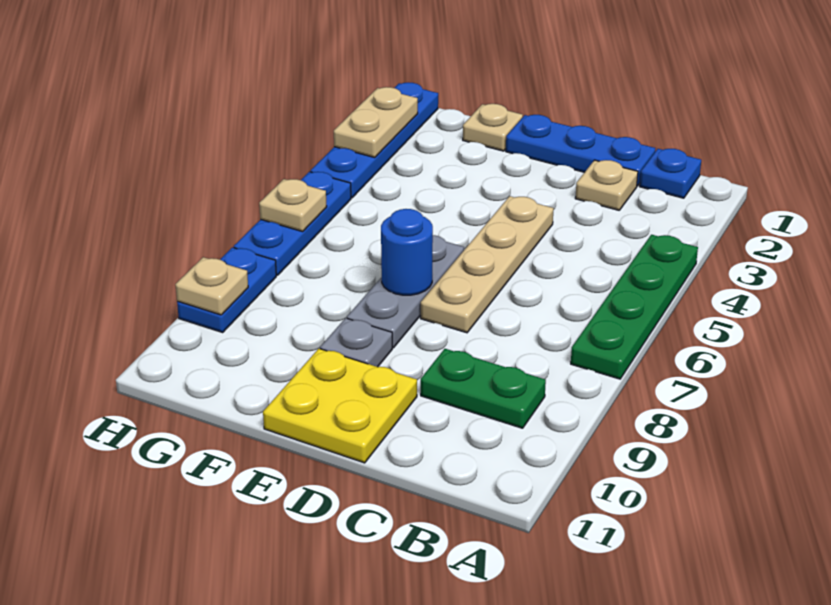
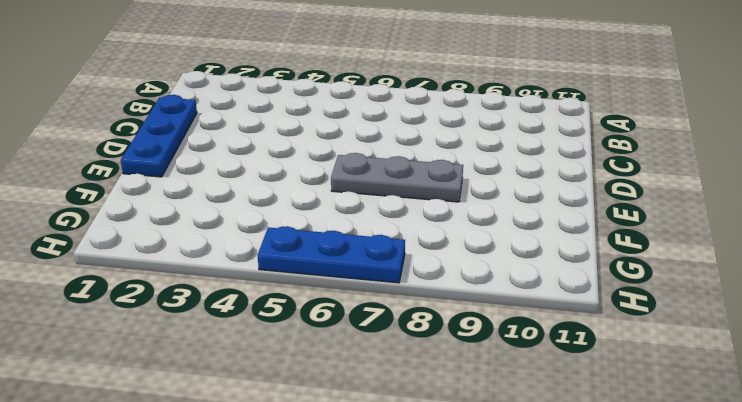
none -> green 1x4 plate [571,235,698,379]
none -> blue 1x1 plate [640,149,701,198]
none -> green 1x2 plate [421,349,546,428]

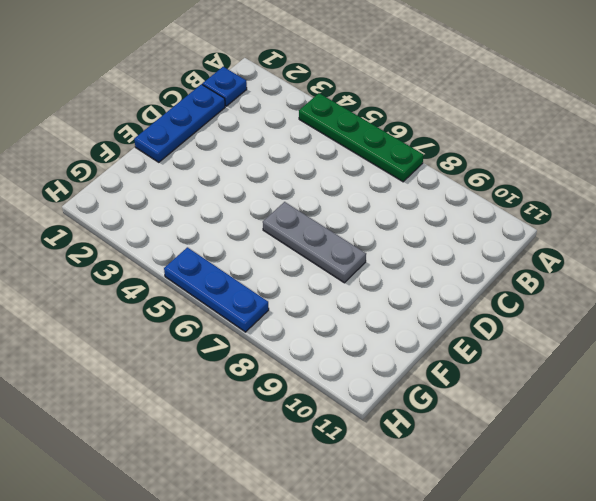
none -> green 1x2 plate [421,349,546,428]
none -> tan 1x1 plate [575,160,638,210]
none -> tan 1x4 plate [421,196,554,333]

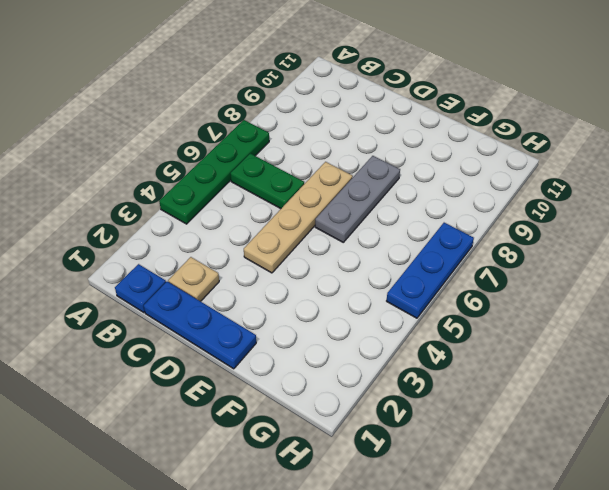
green 1x2 plate [230,153,304,209] -> green 1x2 plate moved to [421,349,546,428]
none -> yellow 2x2 plate [263,348,417,463]
none -> grey 1x1 plate [320,318,392,367]
none -> tan 1x1 plate [463,104,523,151]

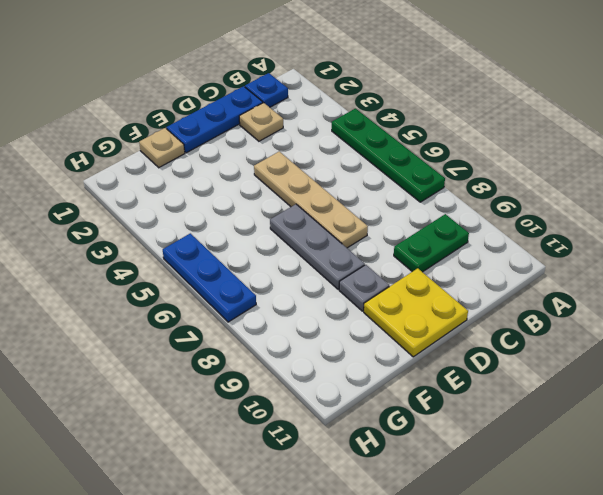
none -> blue 1x4 plate [310,82,438,198]
none -> blue 1x2 plate [177,247,276,332]
none -> blue 1x1 round brick [381,209,433,295]

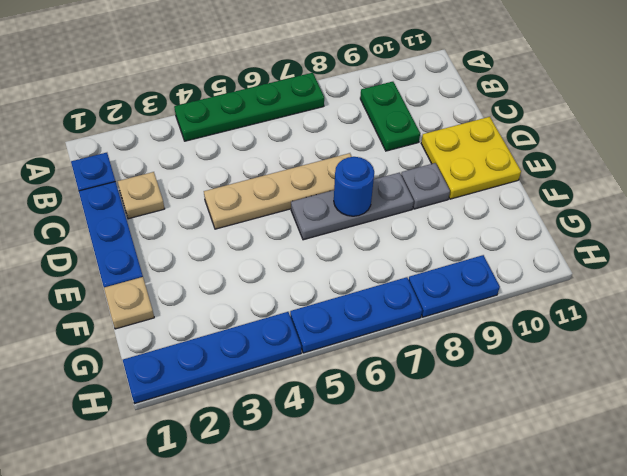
none -> tan 1x2 plate [334,87,418,158]
none -> tan 1x1 plate [259,179,327,232]
none -> tan 1x1 plate [175,257,248,315]

